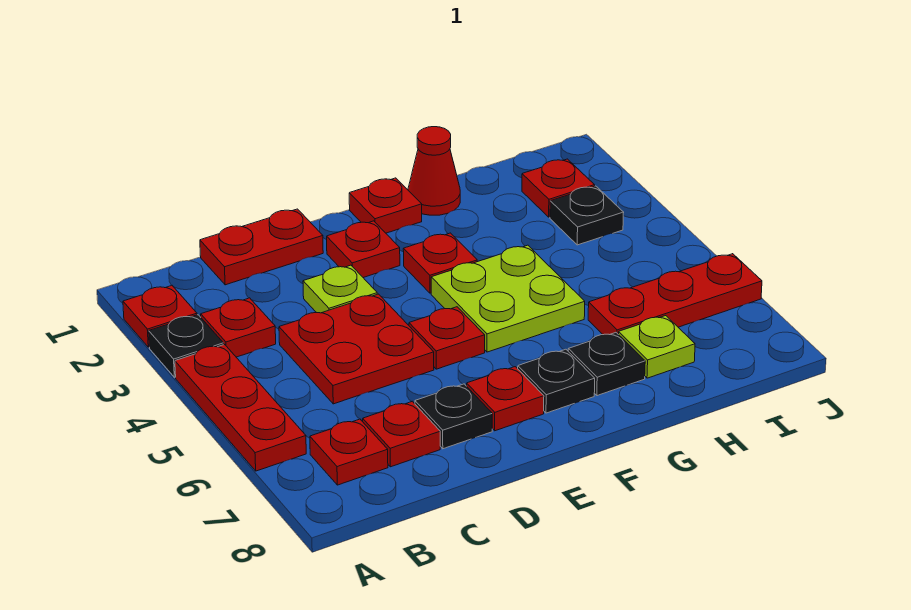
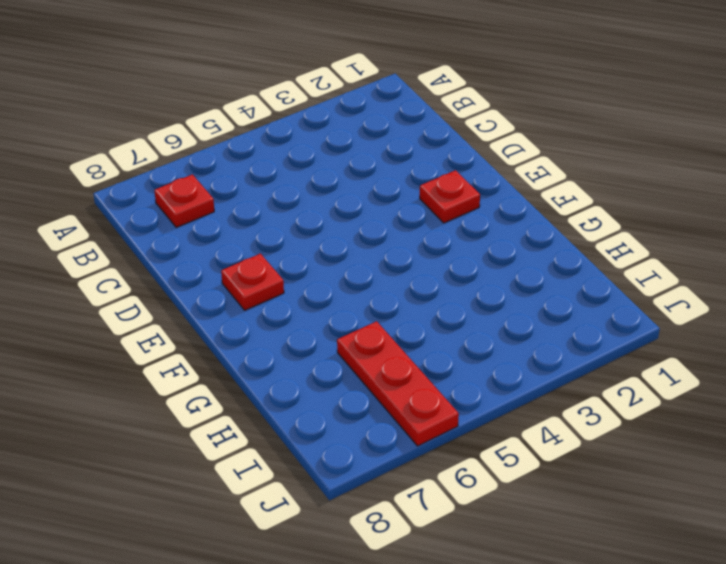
none -> red 1x1 plate [123,286,197,347]
none -> black 1x1 plate [149,315,224,377]
none -> red 1x3 plate [175,344,306,471]

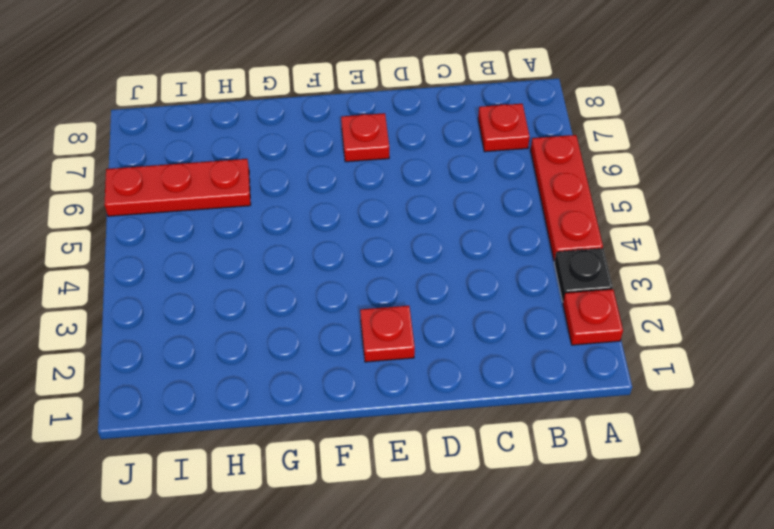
none -> red 1x1 plate [201,298,276,357]
none -> red 1x2 plate [200,209,323,285]
none -> red 2x2 plate [279,294,434,404]

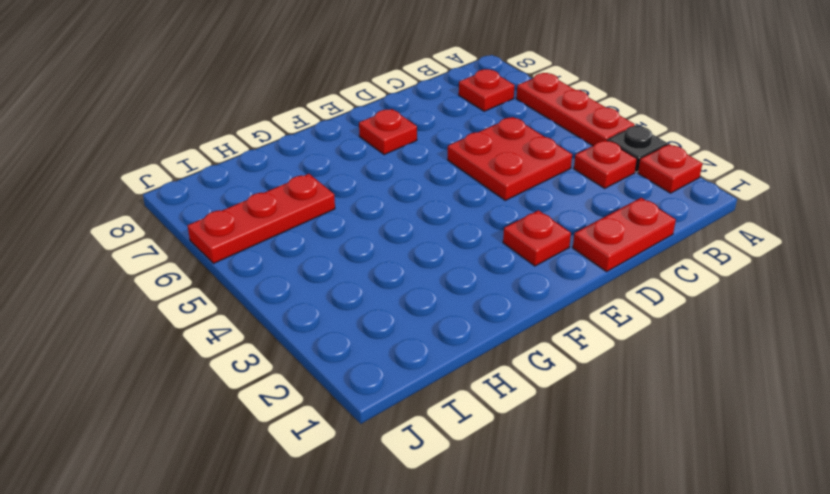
none -> red 1x1 plate [363,401,440,467]
none -> lime 1x1 plate [303,265,377,313]
none -> black 1x1 plate [415,384,492,449]

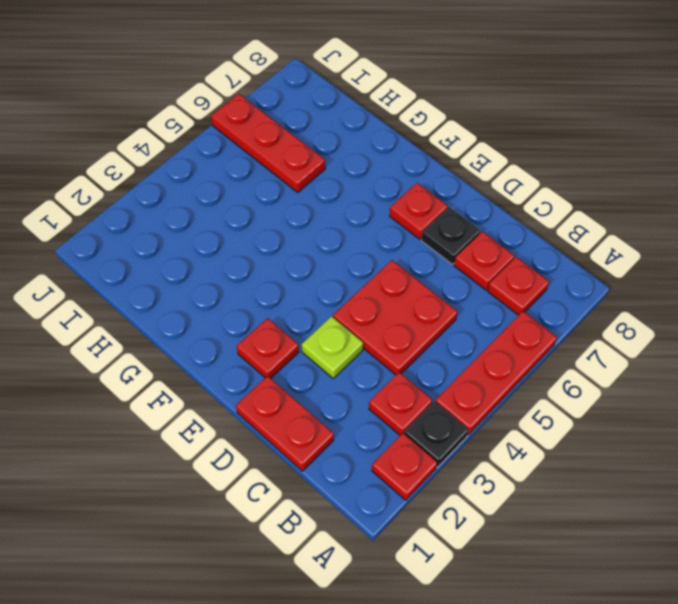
none -> red 1x1 plate [409,307,485,369]
none -> red 1x1 plate [349,178,422,233]
none -> red 1x1 plate [403,233,477,293]

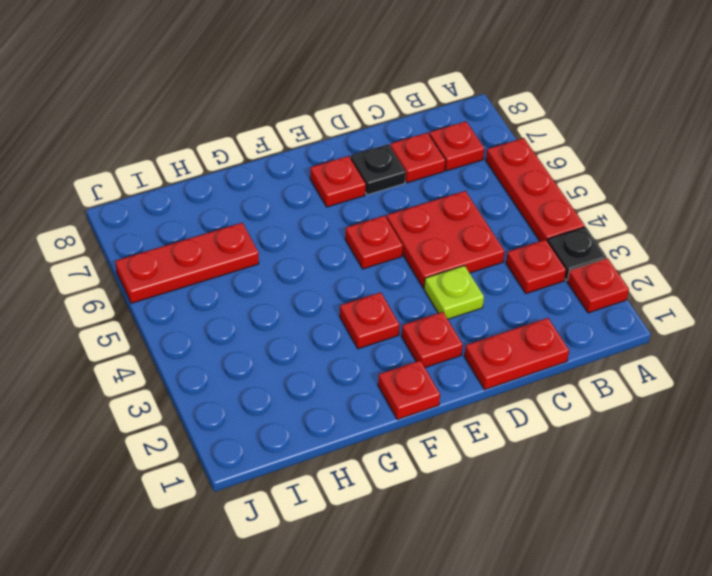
none -> lime 2x2 plate [431,245,585,352]
none -> black 1x1 plate [518,349,595,413]
none -> red 1x1 cone [408,127,460,215]

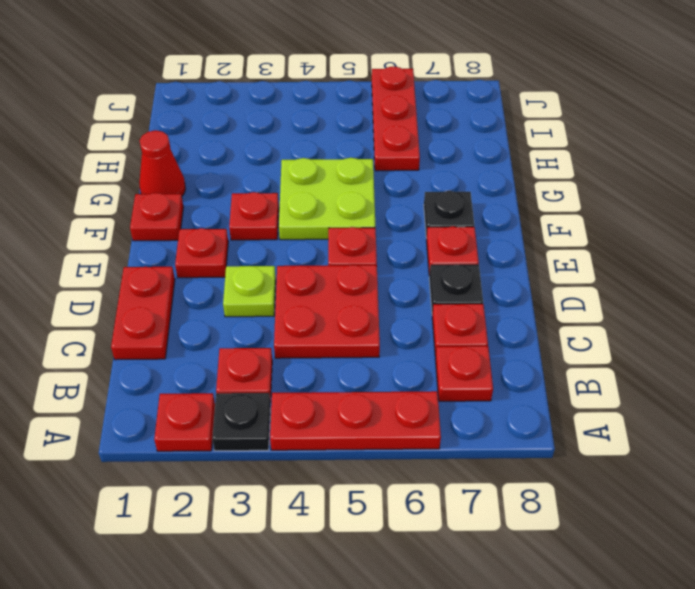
none -> black 1x1 plate [568,333,645,396]
none -> lime 1x1 plate [619,316,695,378]
none -> red 1x1 plate [522,159,595,217]

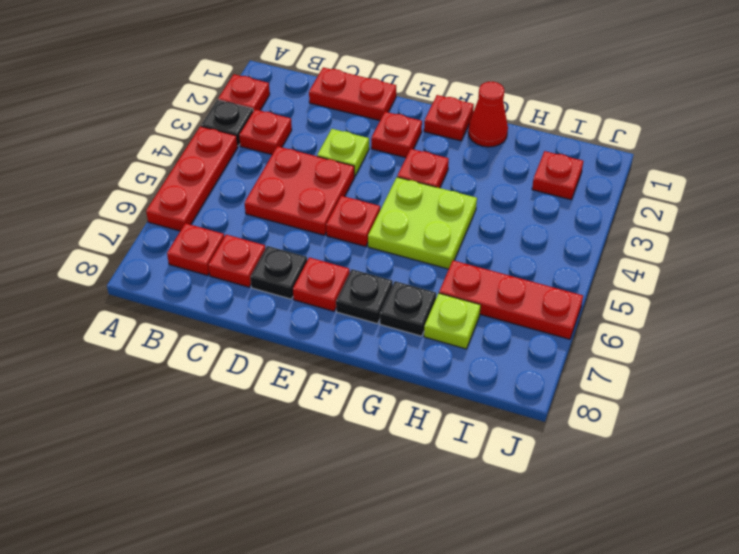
none -> black 1x1 plate [550,186,624,245]

